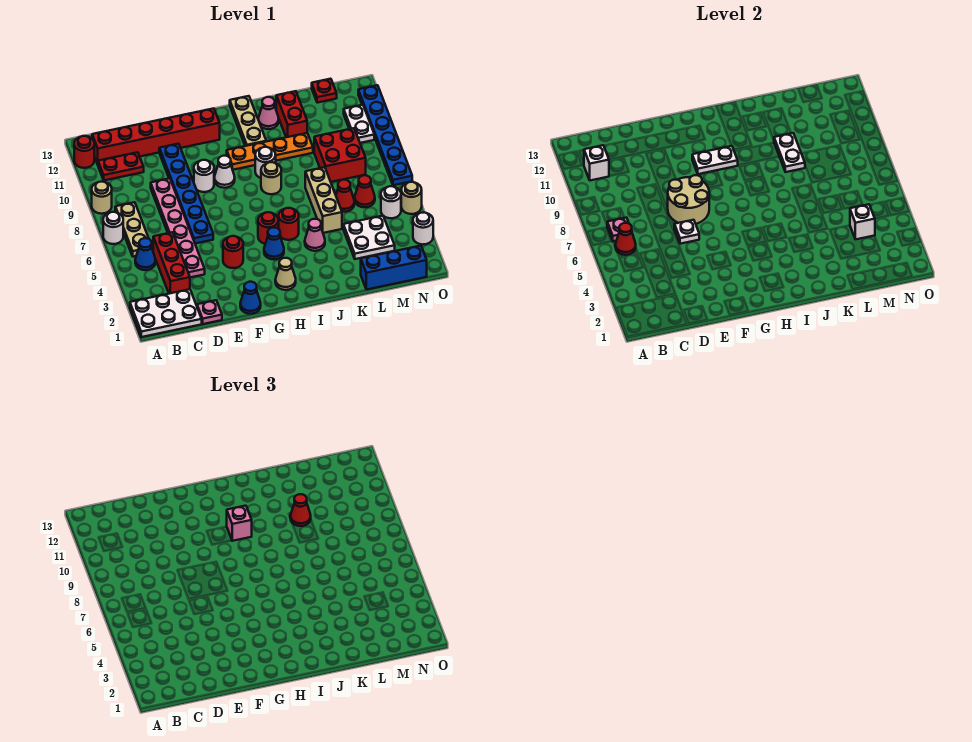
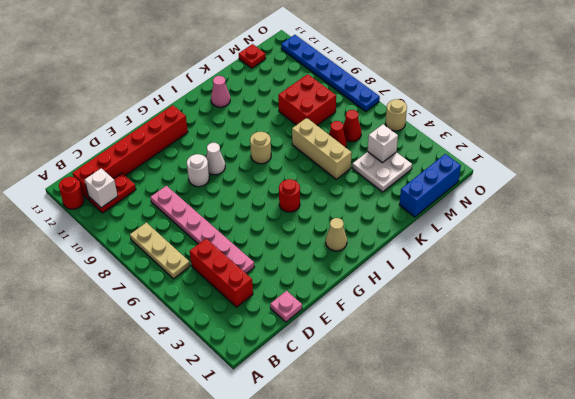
none -> white 2x3 plate [130,289,202,337]
none -> white 1x1 round brick [103,212,123,244]
none -> tan 1x1 round brick [92,182,112,214]
none -> blue 1x1 cone [135,238,156,270]

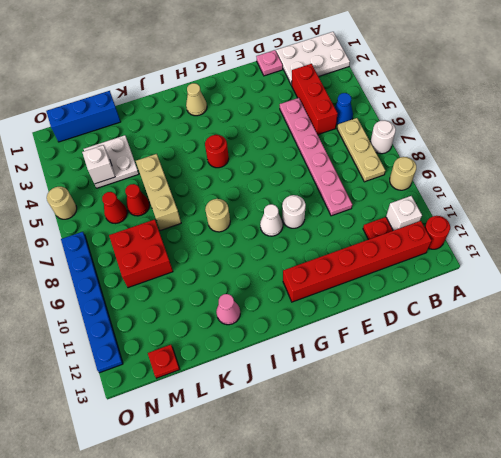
none -> blue 1x6 plate [159,144,213,244]
none -> blue 1x1 cone [240,282,261,314]
none -> red 1x1 round brick [223,236,243,268]
none -> blue 1x1 cone [264,227,284,260]

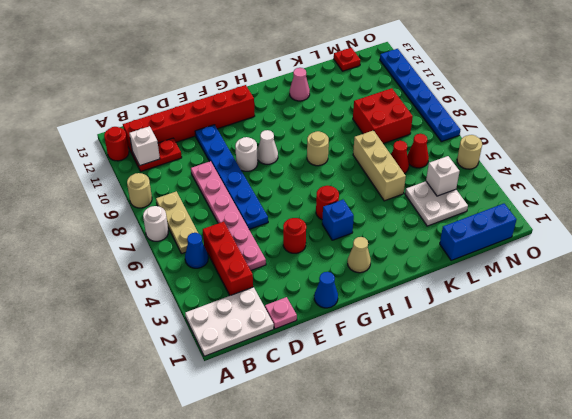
blue 1x1 brick [322,200,354,240] -> blue 1x1 cone [264,227,284,260]
none -> orange 1x4 plate [227,133,313,170]
none -> red 1x1 round brick [278,208,299,240]
none -> white 1x1 round brick [255,147,276,178]
none -> tan 1x3 plate [230,96,266,146]

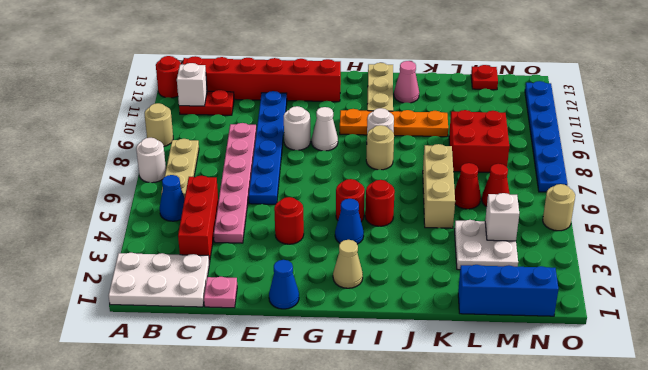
none -> pink 1x1 cone [305,219,325,251]
none -> red 1x2 brick [276,91,307,137]
none -> white 1x1 round brick [381,186,401,218]
none -> white 1x2 plate [344,105,374,143]

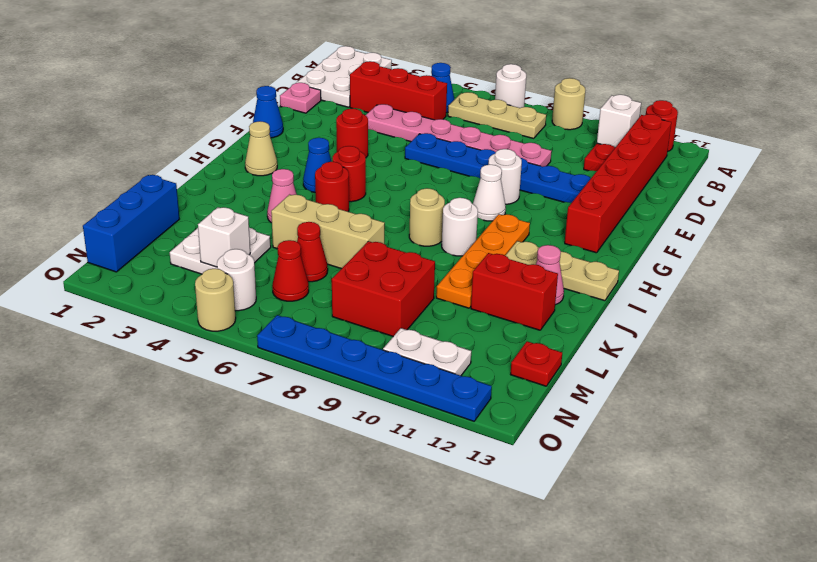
none -> white 1x1 round brick [413,212,433,245]
none -> red 1x1 cone [615,223,636,255]
none -> pink 1x1 plate [607,218,629,241]
none -> white 1x1 plate [674,220,699,244]

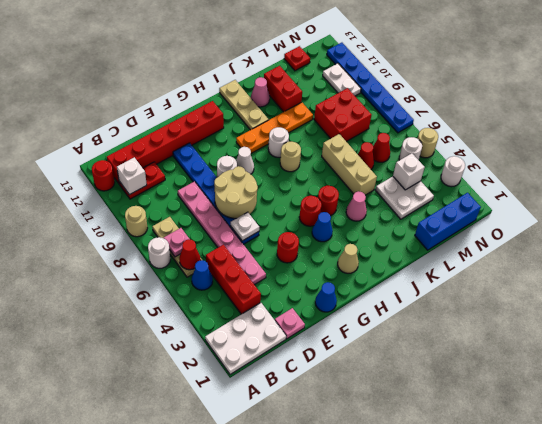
none -> white 1x2 plate [692,146,738,174]
none -> white 1x2 plate [774,133,805,172]
none -> pink 1x1 brick [227,506,252,541]
none -> red 1x1 cone [290,494,311,526]

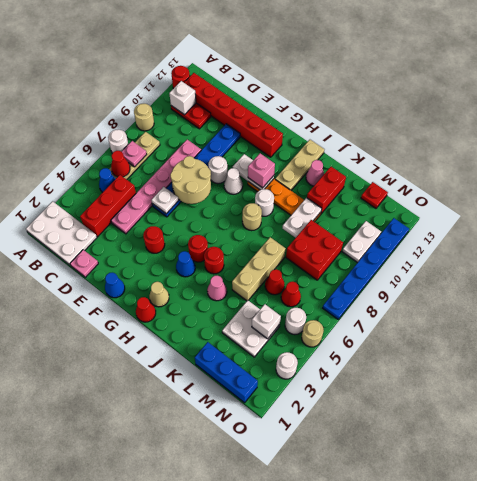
red 1x1 cone [136,297,156,322] -> red 1x1 cone moved to [290,494,311,526]

